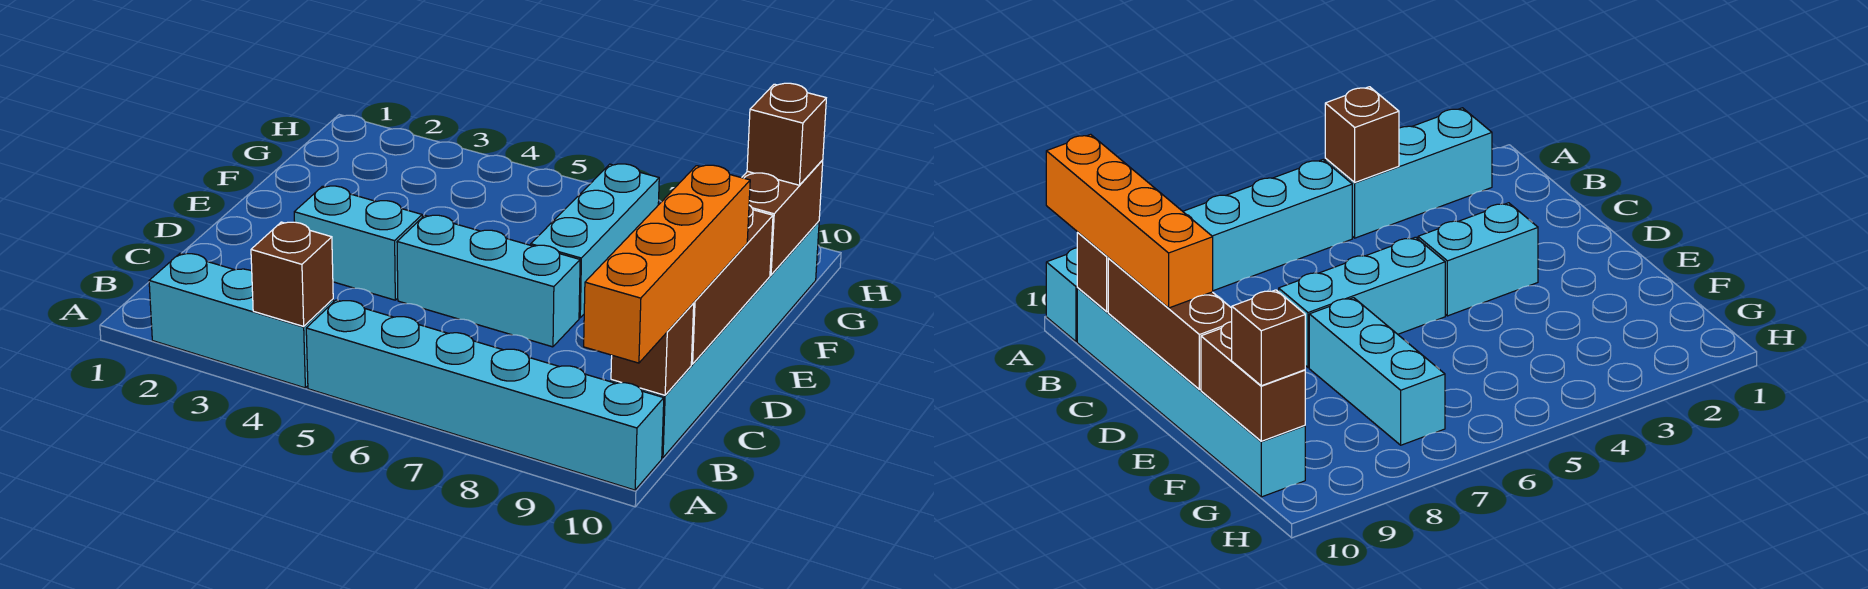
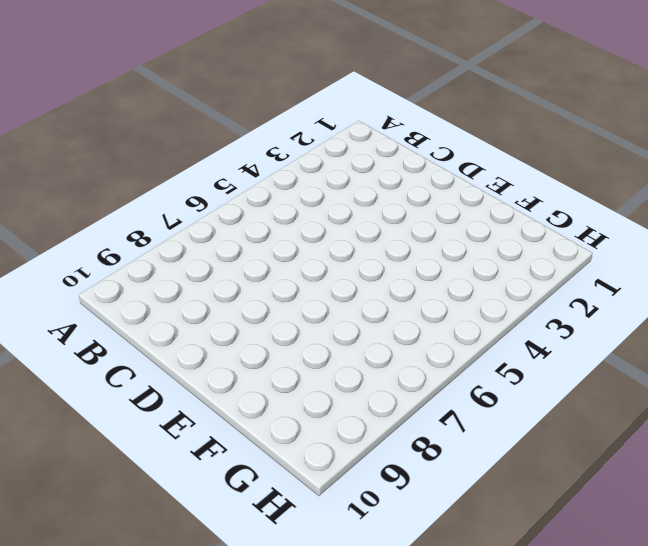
none -> cyan 1x3 brick [149,254,333,388]
none -> cyan 1x6 brick [306,300,664,490]
none -> cyan 1x6 brick [611,221,819,458]

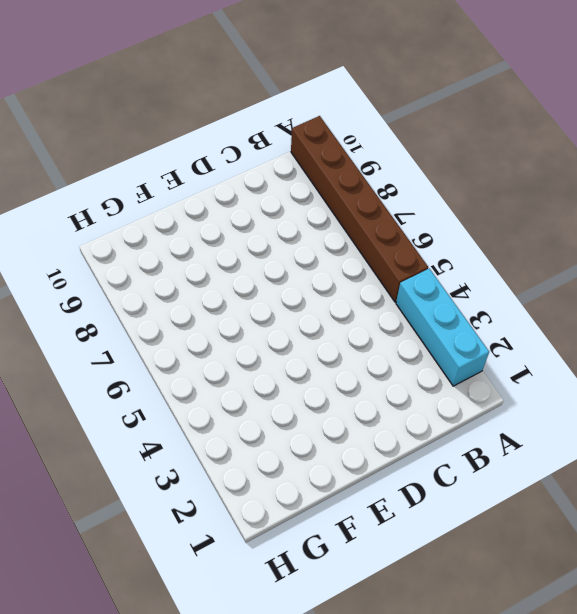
brown 1x6 brick [291,116,428,302] -> cyan 1x6 brick [306,300,664,490]
none -> cyan 1x6 brick [611,221,819,458]
none -> cyan 1x2 brick [294,186,422,300]
none -> cyan 1x3 brick [397,215,580,347]

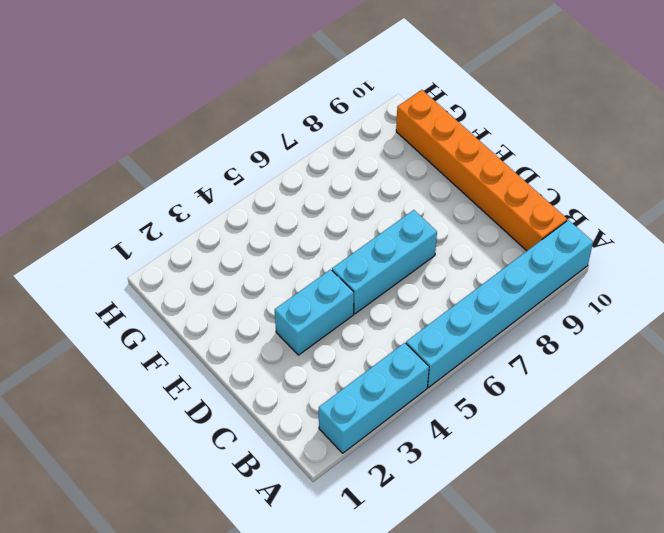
orange 1x6 brick [396,90,567,251] -> cyan 1x6 brick [611,221,819,458]
none -> cyan 1x3 brick [531,164,659,318]
none -> brown 1x1 brick [251,222,333,326]
none -> brown 1x1 brick [611,303,694,395]

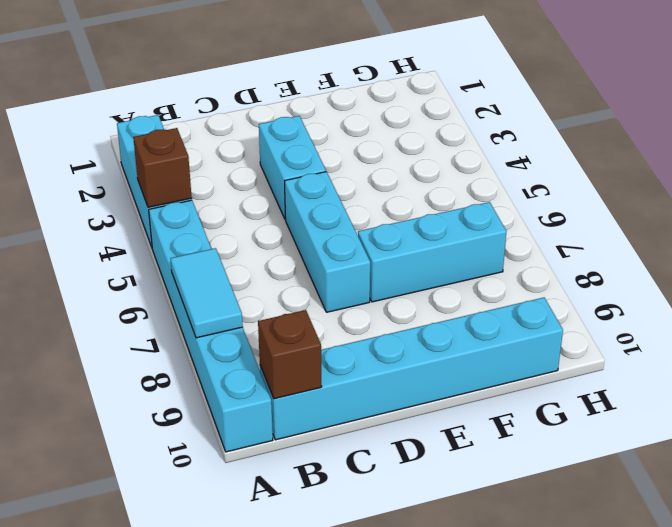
cyan 1x2 tile [170,248,243,338] -> none
none -> brown 1x3 brick [691,205,773,364]
none -> brown 1x2 brick [742,160,823,275]
none -> orange 1x4 brick [584,165,750,363]

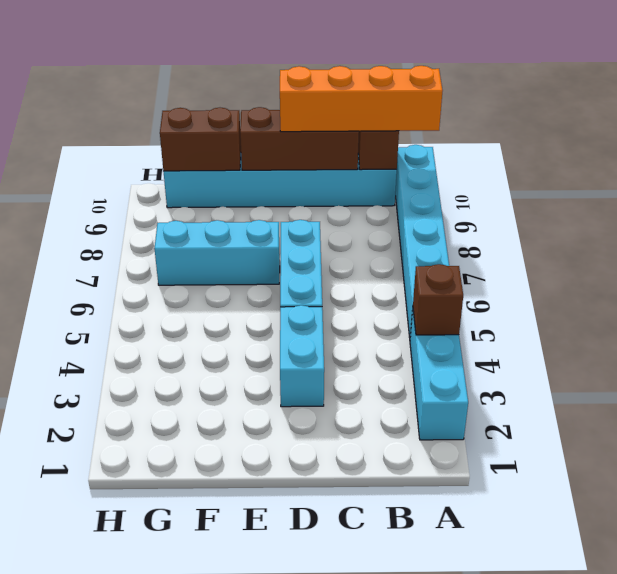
none -> brown 1x1 brick [747,83,826,185]

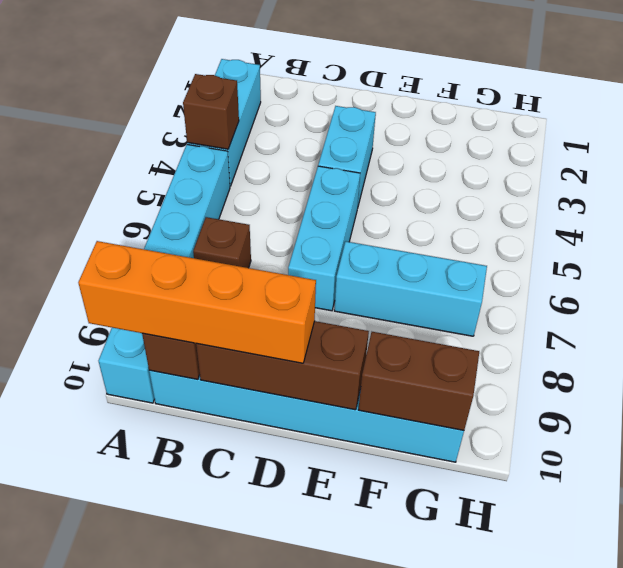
brown 1x1 brick [193,217,251,268] -> brown 1x1 brick moved to [747,83,826,185]

